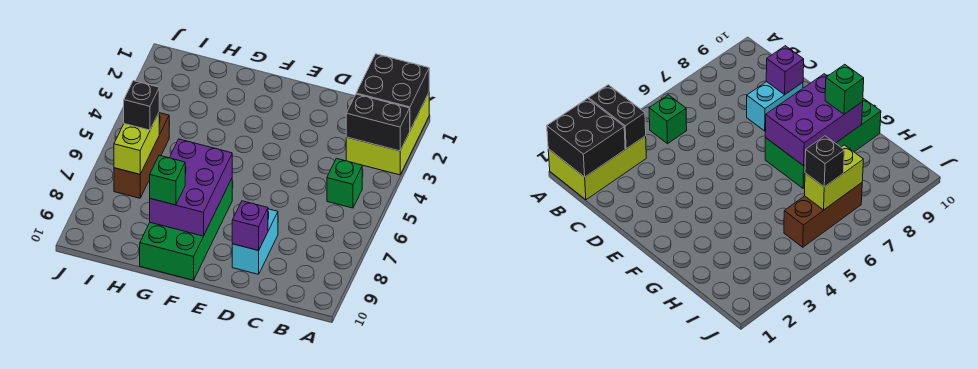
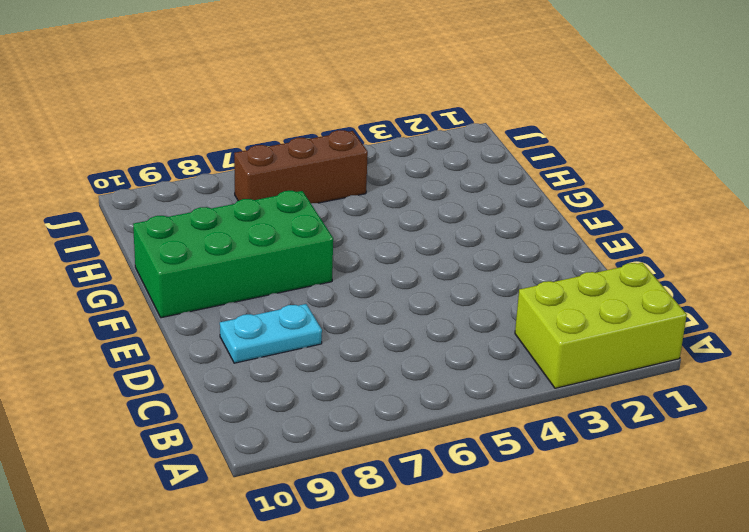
cyan 1x2 plate [220,304,322,363] -> cyan 1x2 brick [232,209,278,274]
none -> green 1x1 brick [327,159,362,208]
none -> black 2x2 brick [356,54,429,130]
none -> black 1x2 brick [346,94,410,151]

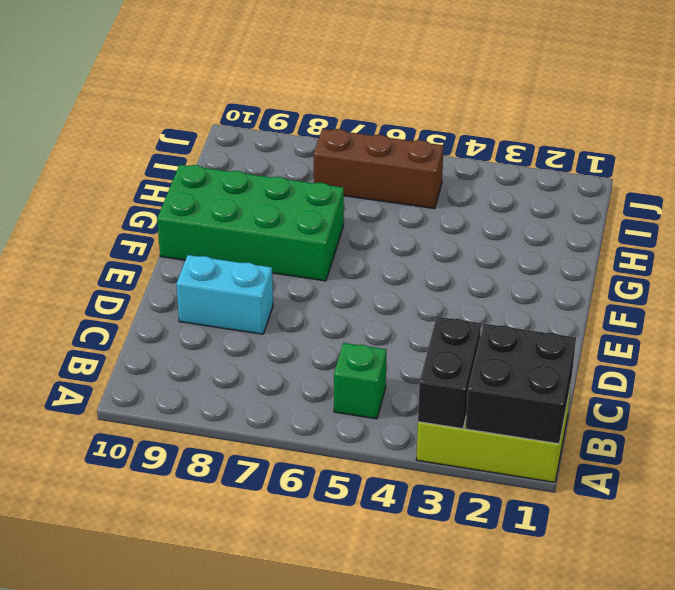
none -> purple 1x1 brick [232,201,268,250]
none -> purple 2x3 brick [150,139,232,236]
none -> lime 1x2 brick [114,113,159,174]

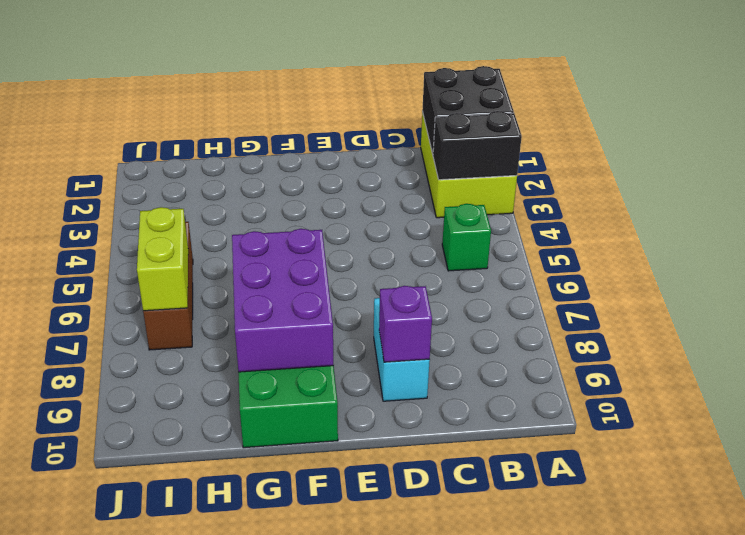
none -> green 1x1 brick [150,155,185,205]
none -> black 1x1 brick [124,81,159,130]

